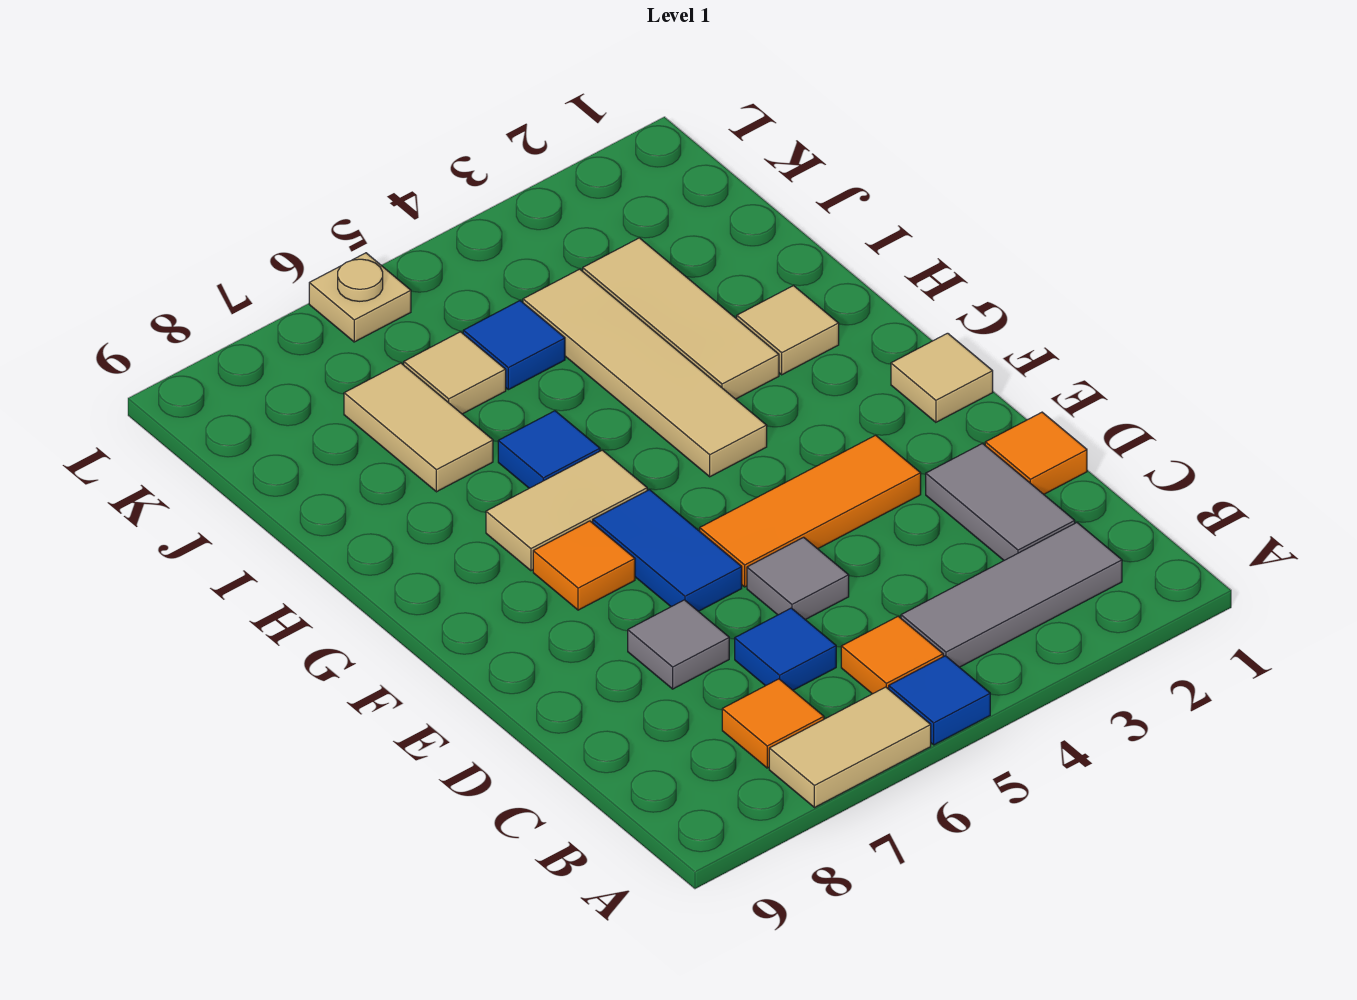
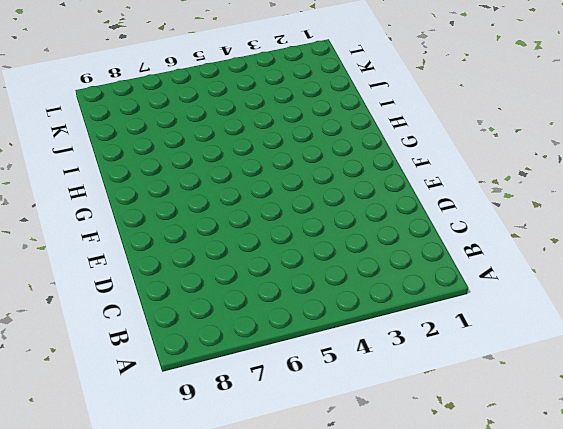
none -> blue 1x1 tile [889,656,990,745]
none -> tan 1x2 tile [769,687,931,808]
none -> grey 1x3 tile [901,523,1122,667]

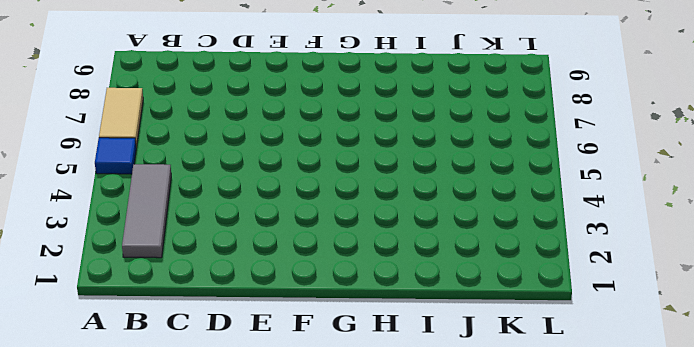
none -> orange 1x1 tile [841,616,943,694]
none -> orange 1x1 tile [722,679,824,768]
none -> grey 1x2 tile [926,444,1075,560]

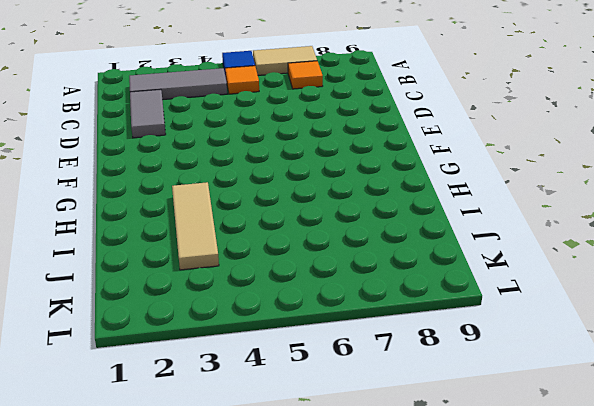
none -> blue 1x1 tile [735,608,836,690]
none -> orange 1x1 tile [985,412,1087,494]
none -> grey 1x1 tile [747,537,849,620]

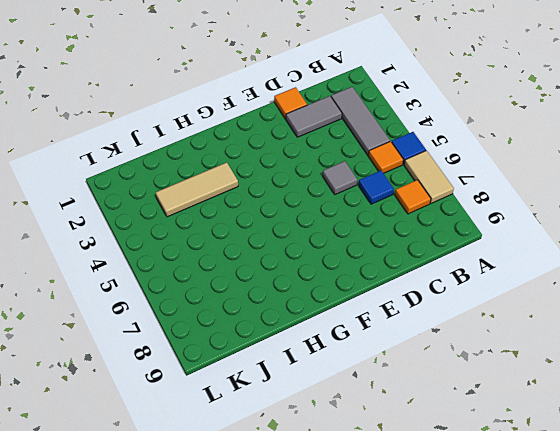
none -> grey 1x1 tile [628,600,729,689]
none -> orange 1x3 tile [700,435,921,587]
none -> blue 1x2 tile [593,490,742,611]

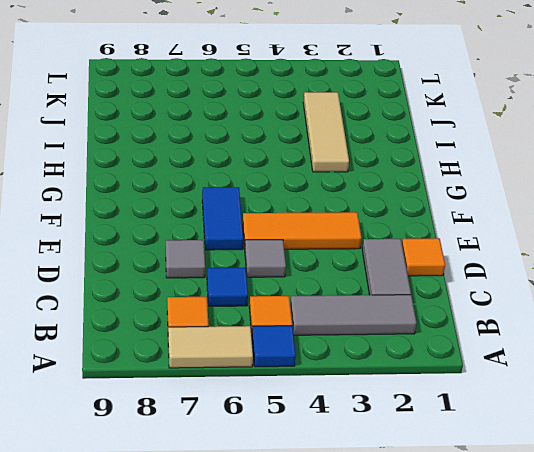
none -> tan 1x1 tile [891,333,993,422]
none -> orange 1x1 tile [533,521,635,610]
none -> tan 1x4 tile [523,269,767,477]

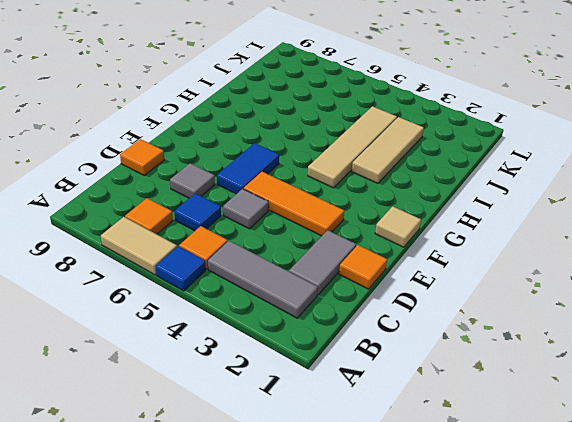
orange 1x1 tile [120,139,164,175] -> orange 1x1 tile moved to [533,521,635,610]
none -> tan 1x2 tile [486,450,647,571]
none -> tan 1x1 tile [737,286,839,375]
none -> blue 1x1 tile [498,411,600,488]

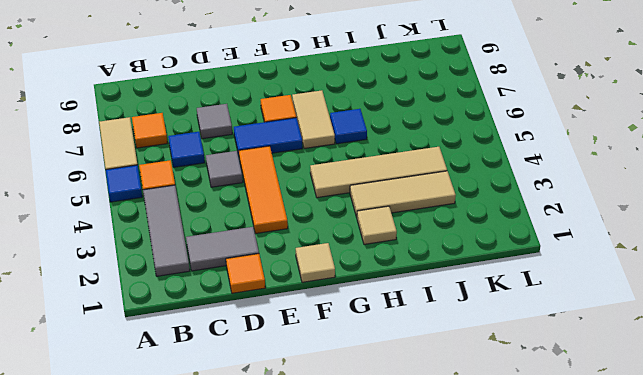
none -> tan 1x2 tile [344,363,493,492]
none -> blue 1x1 tile [463,301,565,390]
none -> tan 1x1 tile [404,332,506,414]

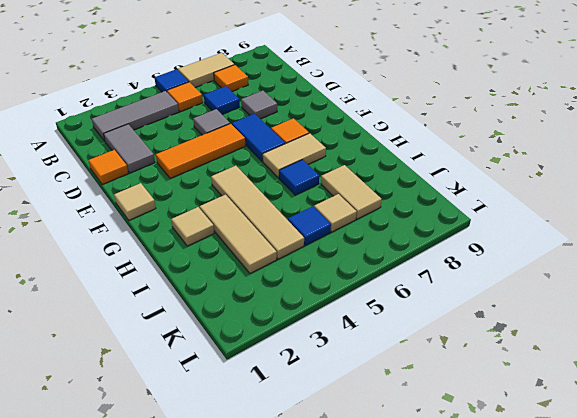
none -> tan 1x1 plate [309,253,411,342]

